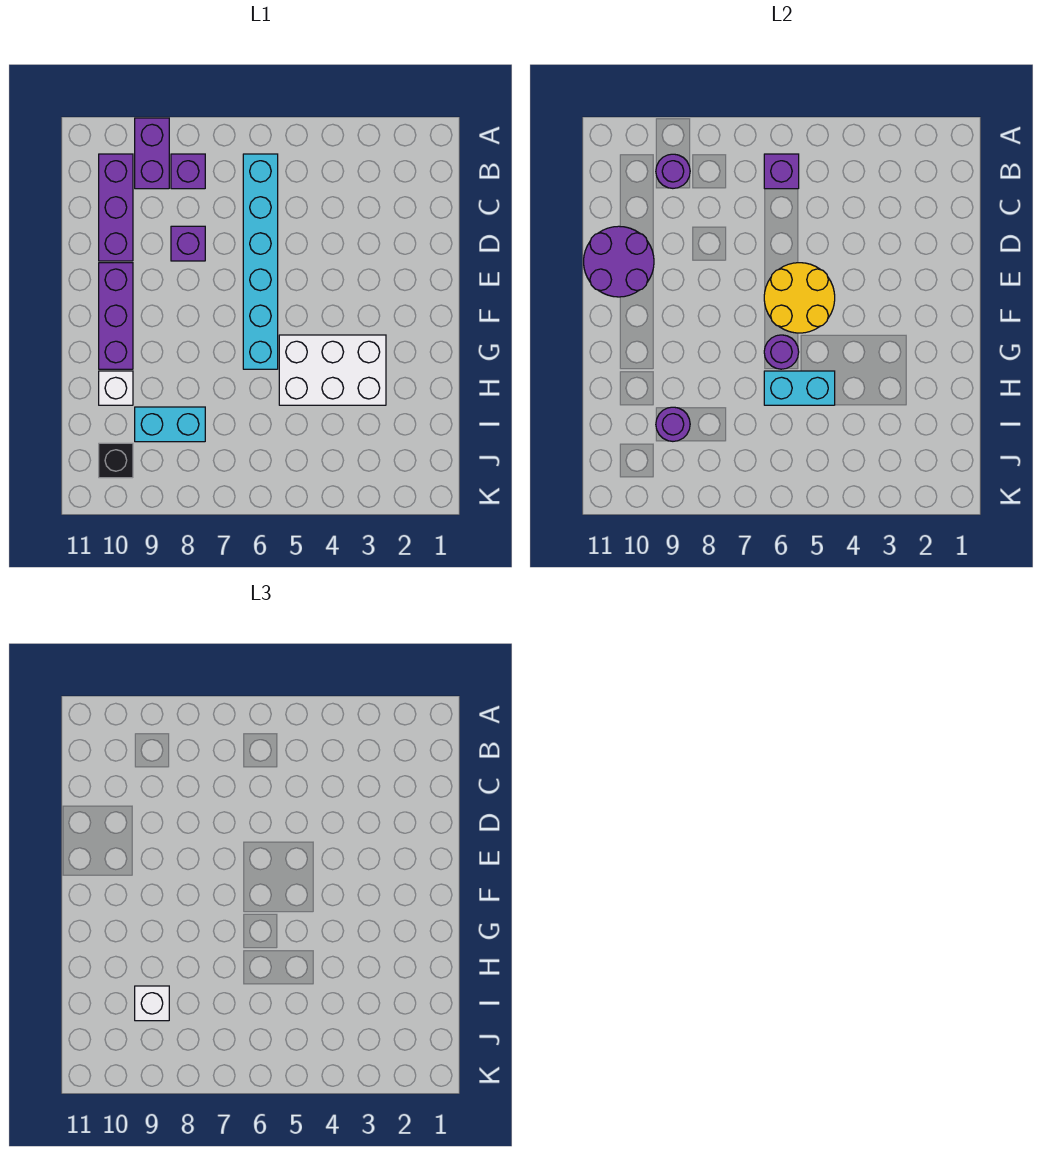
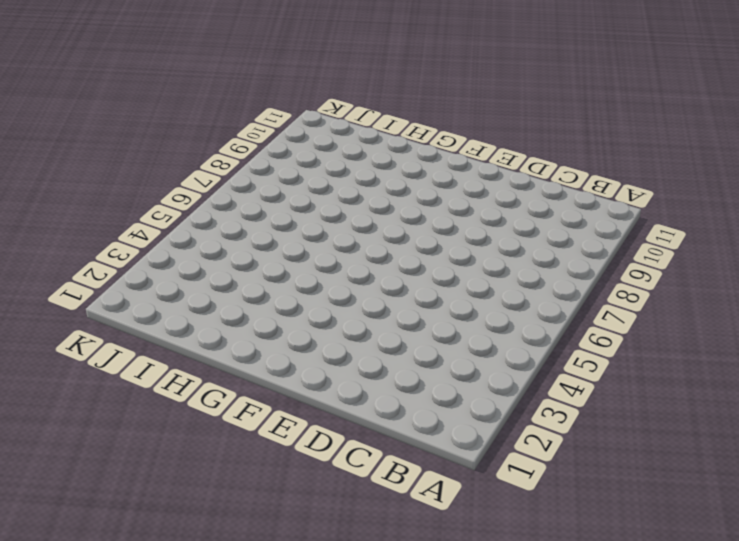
none -> purple 1x2 brick [135,118,169,189]
none -> cyan 1x6 brick [243,154,278,369]
none -> purple 1x1 brick [171,154,205,189]

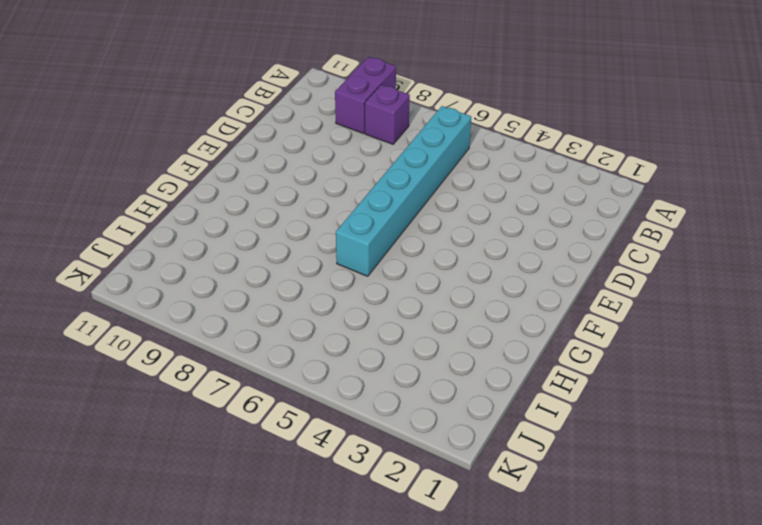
none -> purple 1x3 brick [99,154,133,261]
none -> purple 1x1 brick [171,226,205,261]
none -> purple 1x3 brick [99,263,133,369]

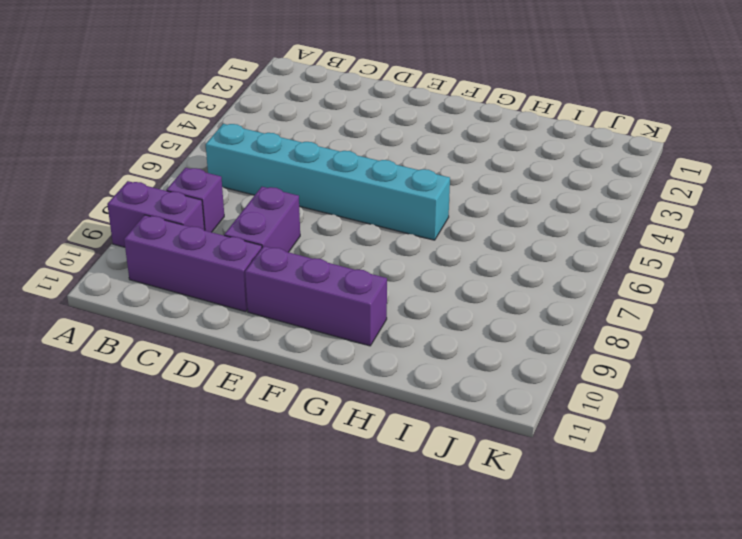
purple 1x2 brick [224,187,300,252] -> purple 1x1 brick [171,226,205,261]
none -> white 2x3 brick [279,335,386,405]
none -> white 1x1 brick [99,371,133,405]
none -> cyan 1x2 brick [135,407,205,442]

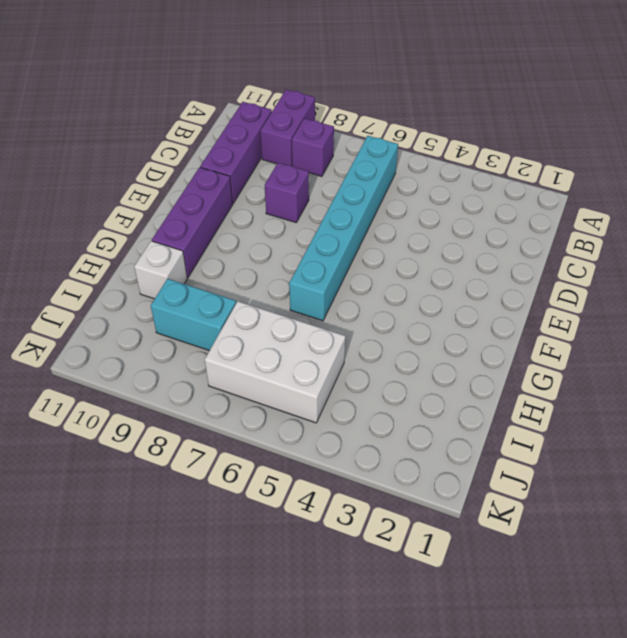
white 2x3 brick [205,301,345,423] -> white 2x3 brick moved to [279,335,386,405]
none -> black 1x1 brick [99,443,133,478]
none -> purple 1x1 brick [764,154,799,189]
none -> purple 1x1 round brick [656,154,690,188]

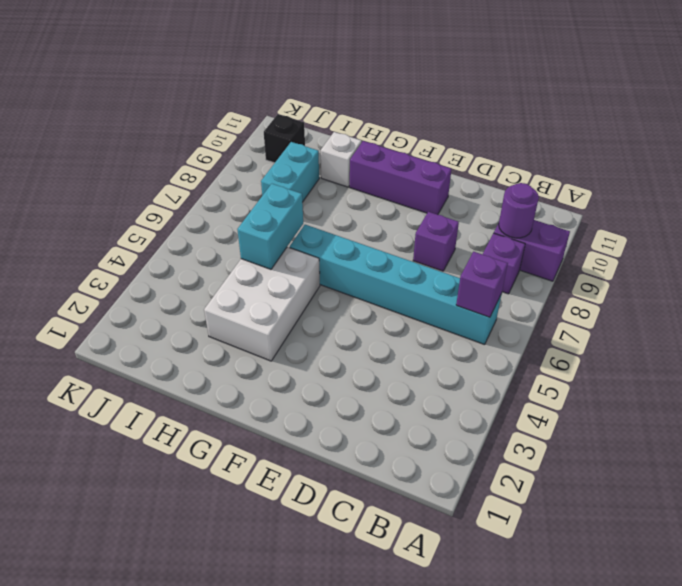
none -> purple 1x3 brick [99,154,133,261]
none -> purple 2x2 round brick [584,226,654,297]
none -> yellow 2x2 round brick [764,263,835,333]

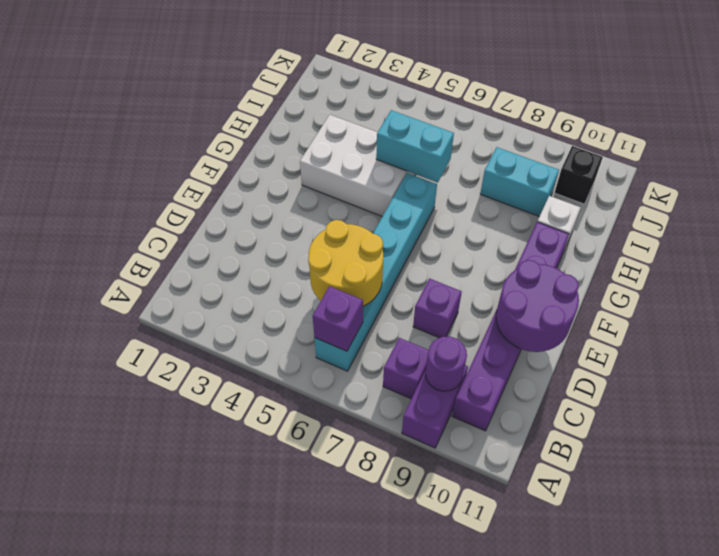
yellow 2x2 round brick [308,220,383,306] -> yellow 2x2 round brick moved to [764,263,835,333]
none -> purple 1x1 round brick [764,335,799,369]
none -> purple 1x1 round brick [656,407,690,441]
none -> white 1x1 brick [135,986,169,1021]

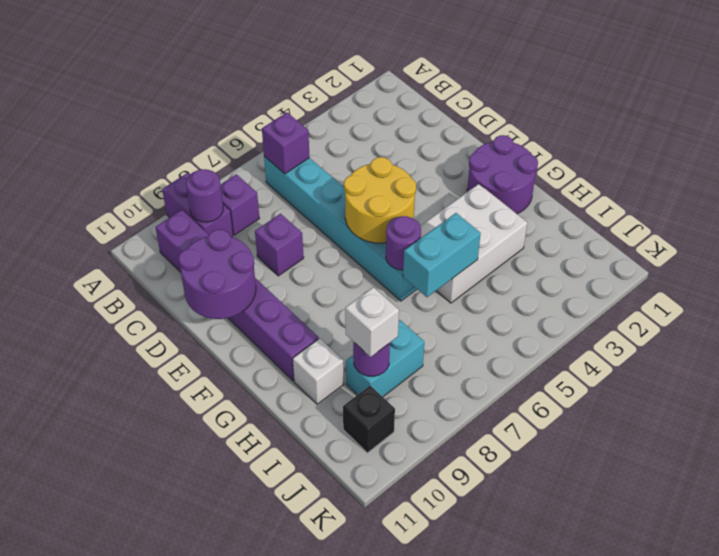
purple 2x2 round brick [467,135,538,214] -> none

